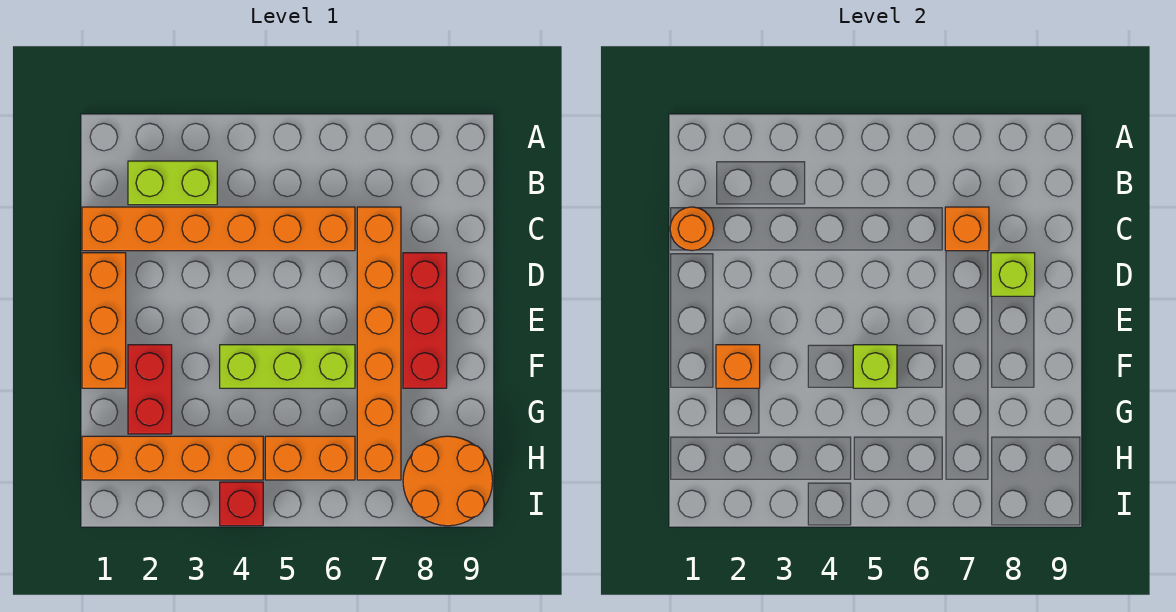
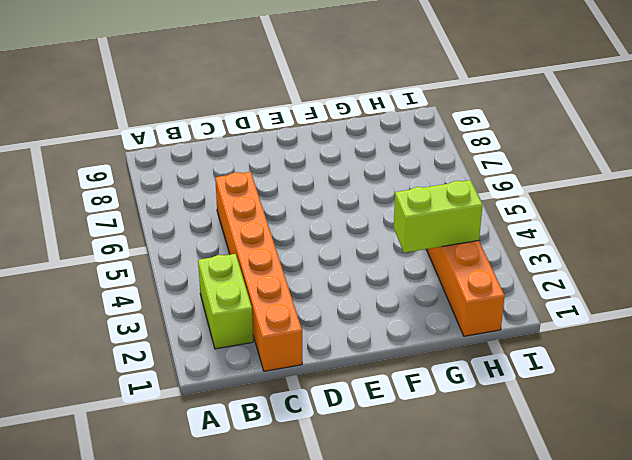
lime 1x2 brick [394,180,482,253] -> none
none -> orange 1x6 brick [357,207,401,480]
none -> orange 1x3 brick [82,253,126,388]
none -> red 1x3 brick [403,253,447,388]

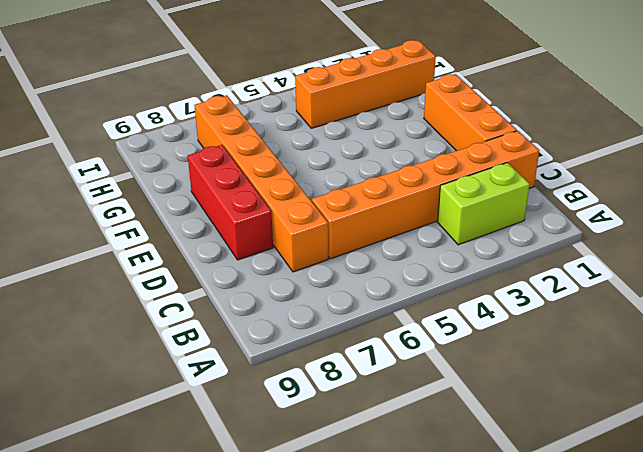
none -> red 1x2 brick [128,345,172,434]
none -> lime 1x3 brick [220,345,355,388]
none -> orange 1x2 brick [265,436,355,480]

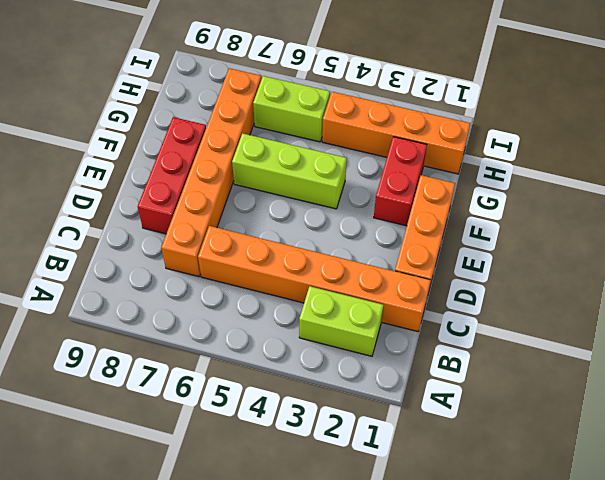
lime 1x2 brick [253,76,330,142] -> orange 1x2 brick [265,436,355,480]
none -> orange 2x2 round brick [403,436,493,526]
none -> red 1x1 brick [220,482,263,526]
none -> orange 1x1 round brick [670,207,714,251]

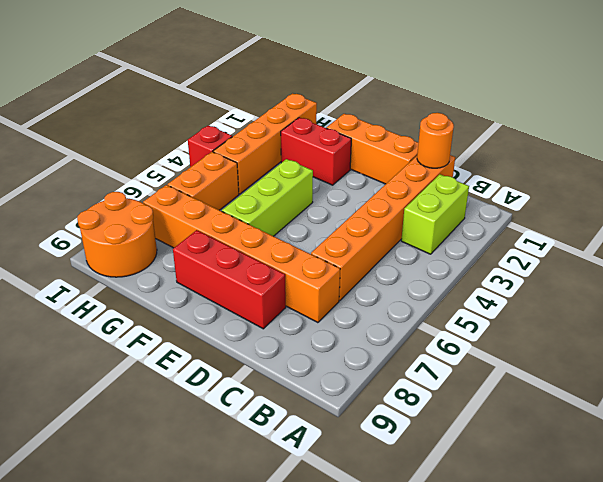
none -> orange 1x1 brick [945,207,989,251]
none -> lime 1x1 brick [991,253,1035,296]
none -> orange 1x1 brick [716,345,760,388]

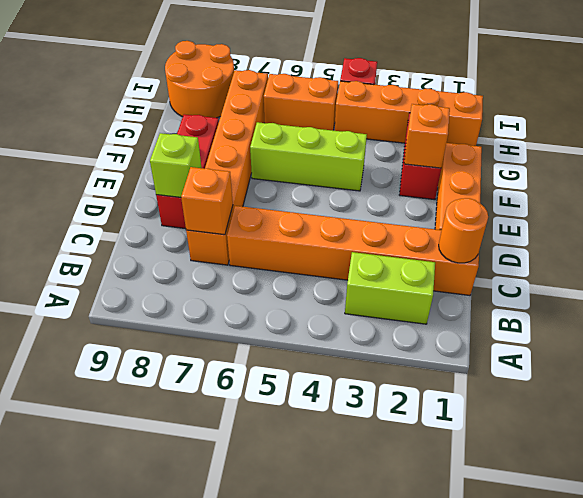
none -> lime 1x1 brick [853,345,897,388]

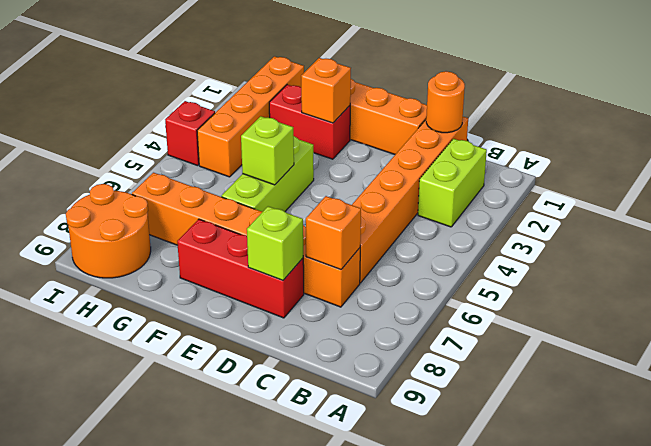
none -> orange 1x2 brick [265,436,355,480]

